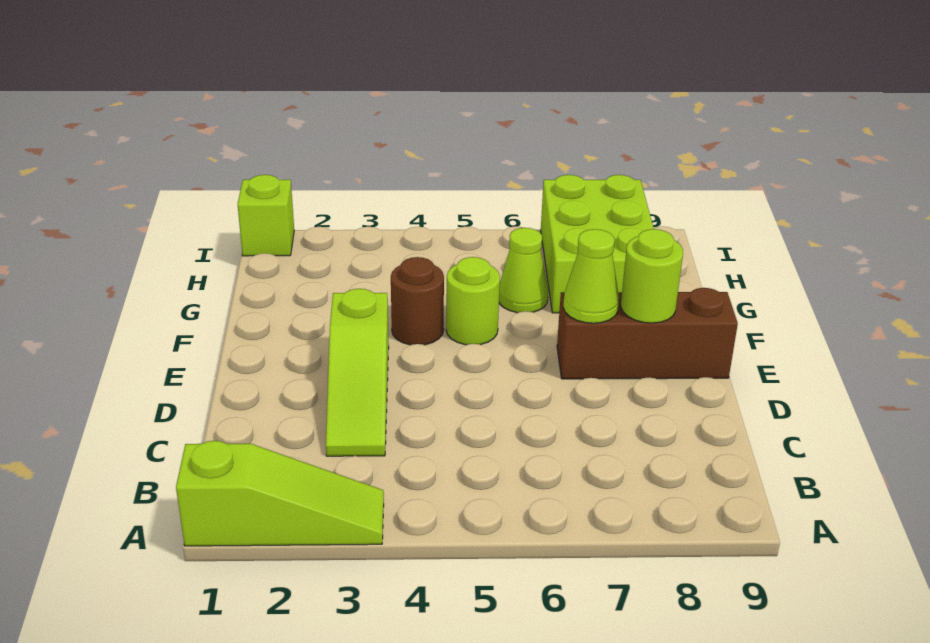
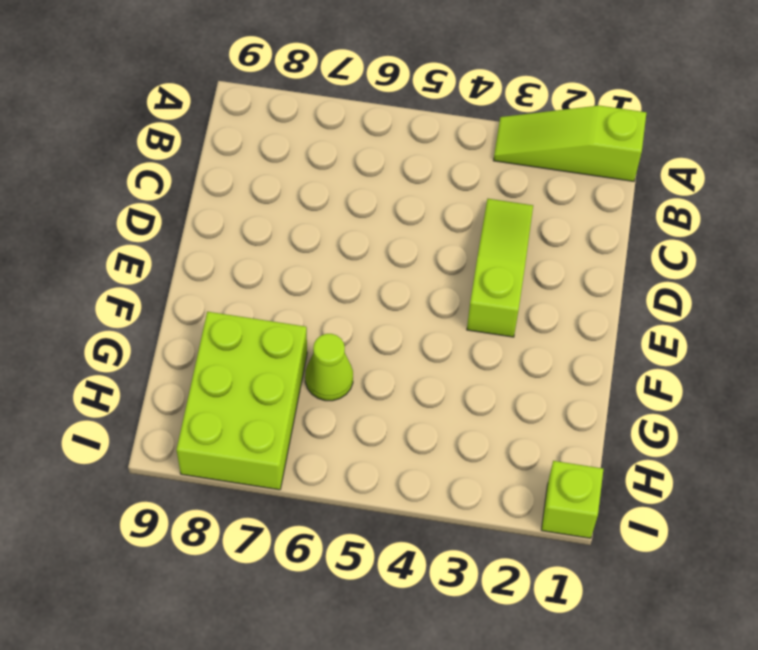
none -> brown 1x3 brick [557,288,738,379]
none -> brown 1x1 round brick [391,257,444,345]

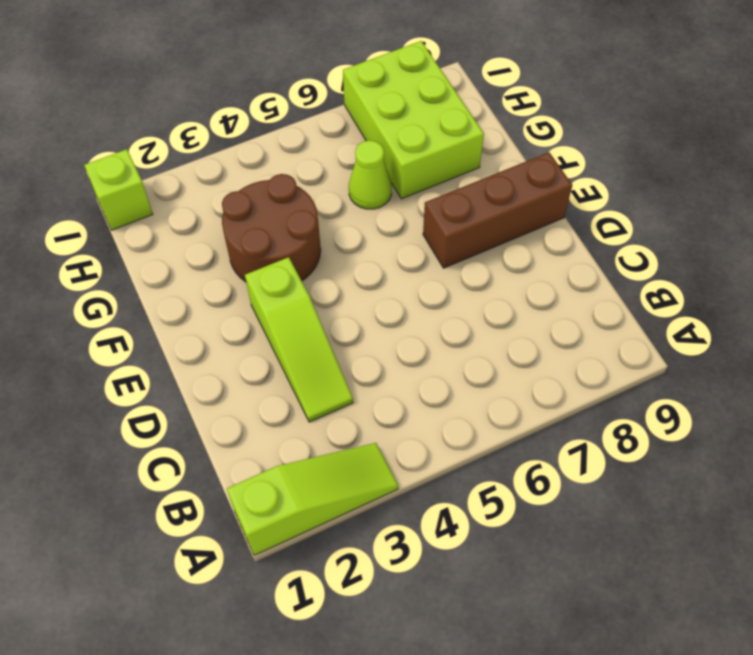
brown 2x2 round brick [222,174,321,282] -> brown 1x1 round brick [391,257,444,345]
none -> lime 1x1 round brick [446,257,500,345]
none -> lime 1x1 cone [563,229,619,323]

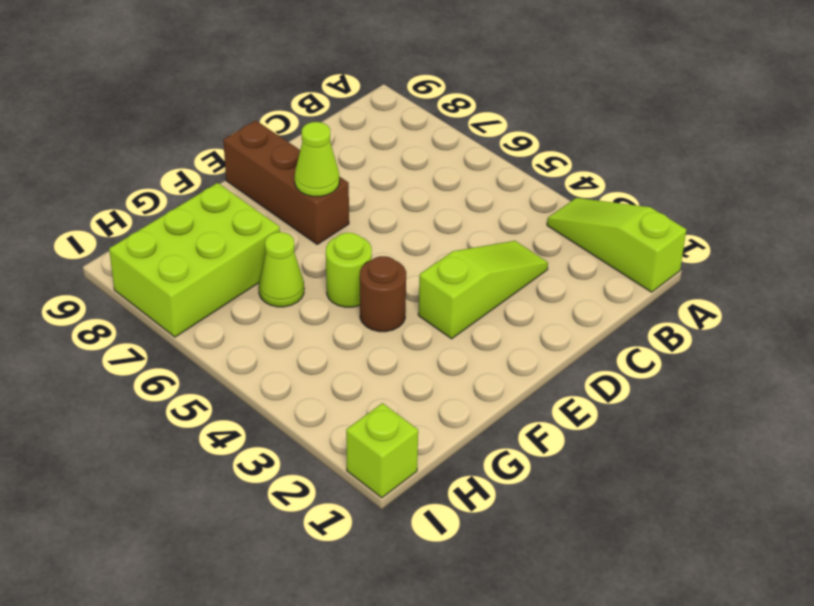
none -> lime 1x1 round brick [621,229,683,323]

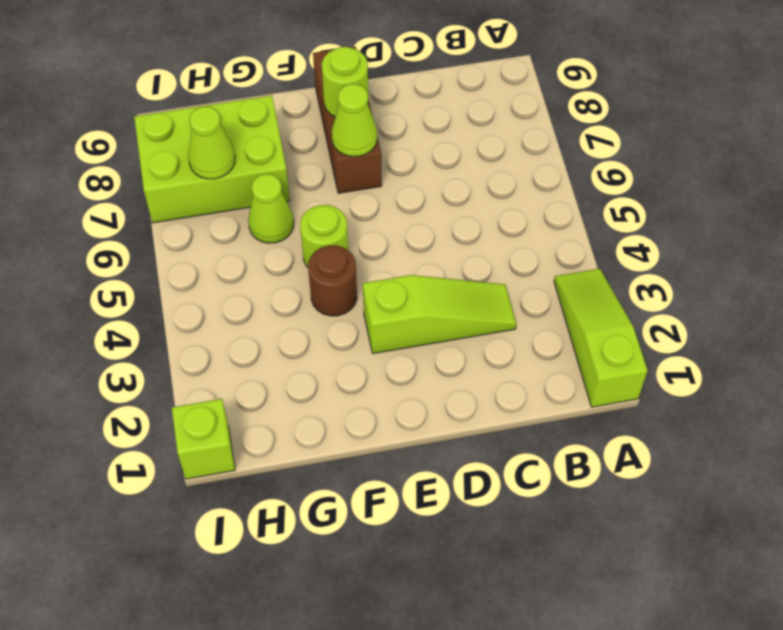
lime 1x1 cone [188,106,235,179] -> none

